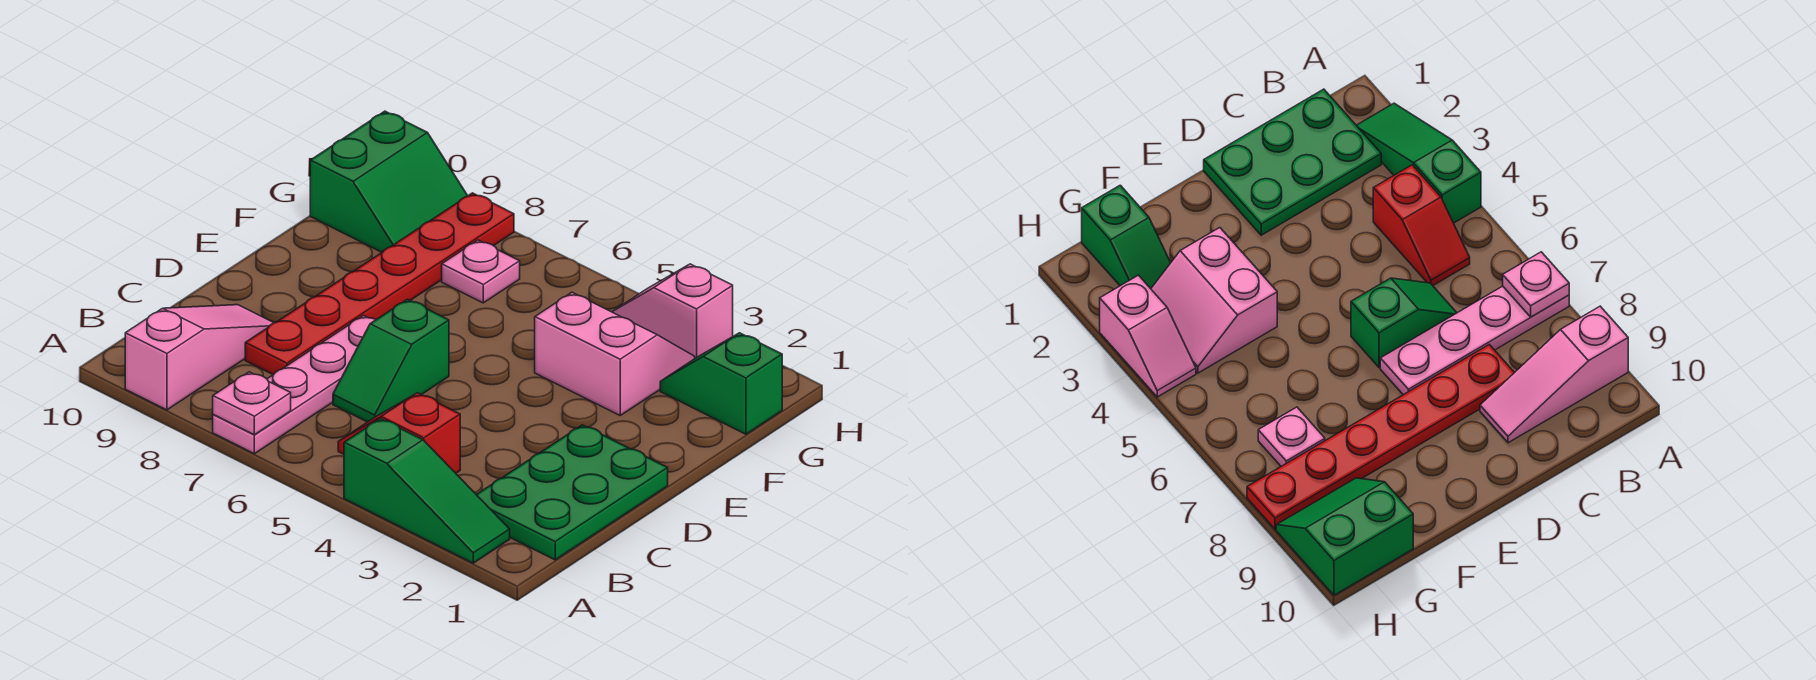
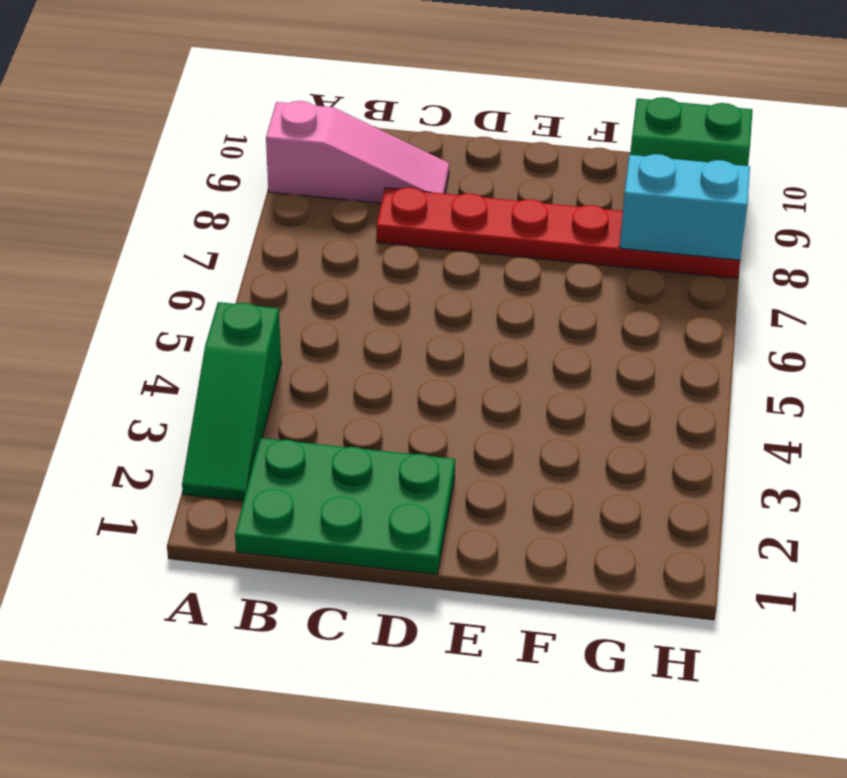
cyan 1x2 brick [620,154,750,260] -> none
none -> pink 1x4 plate [213,315,376,454]
none -> red 1x2 slope [338,393,460,473]
none -> green 1x2 slope [333,299,449,422]

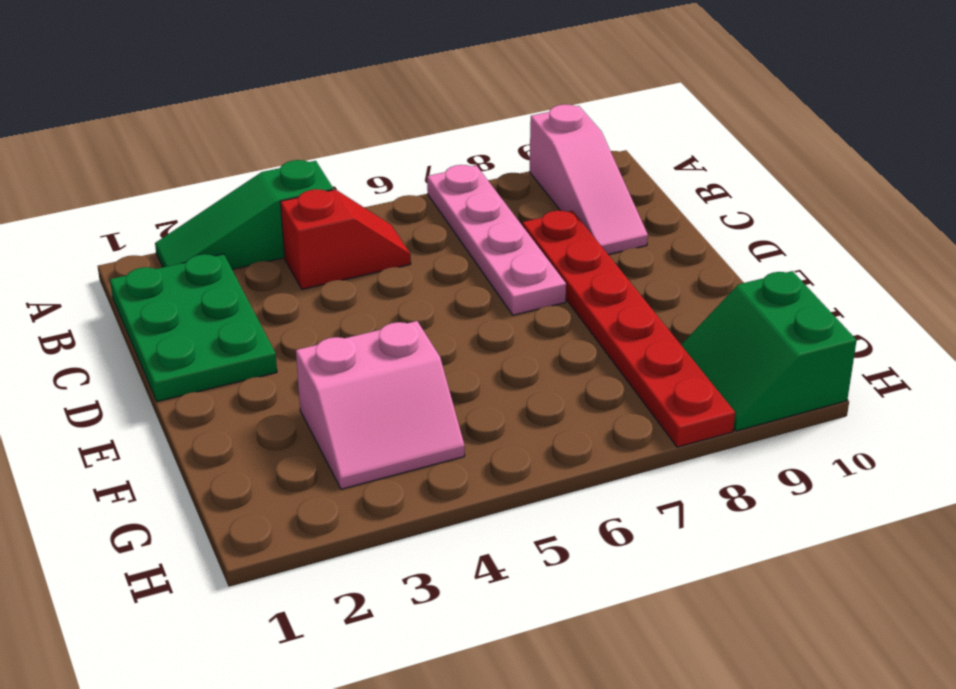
none -> green 1x2 slope [333,299,449,422]
none -> green 1x2 slope [660,333,782,434]
none -> pink 1x1 plate [442,240,520,303]

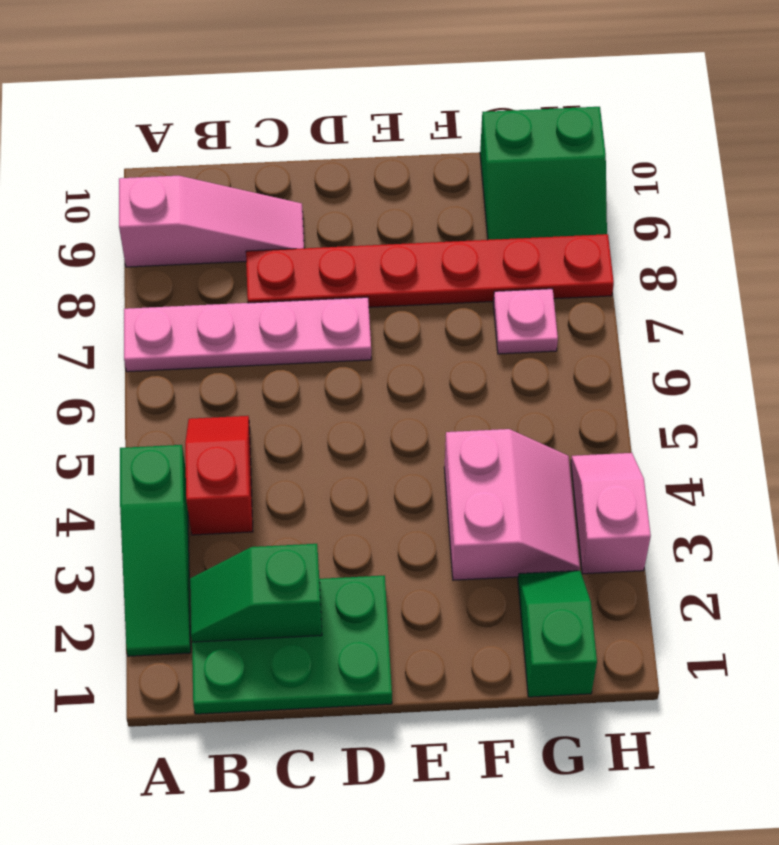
green 1x2 slope [190,544,322,642] -> green 1x2 slope moved to [333,299,449,422]
none -> pink 1x1 plate [213,372,291,435]

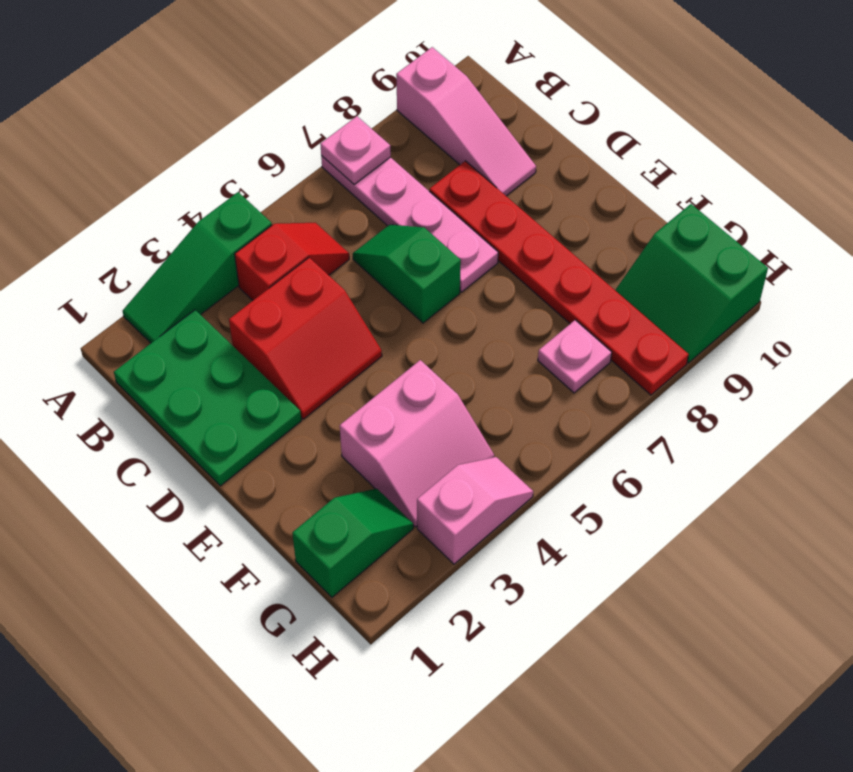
red 2x2 slope [229,258,382,419] -> none

